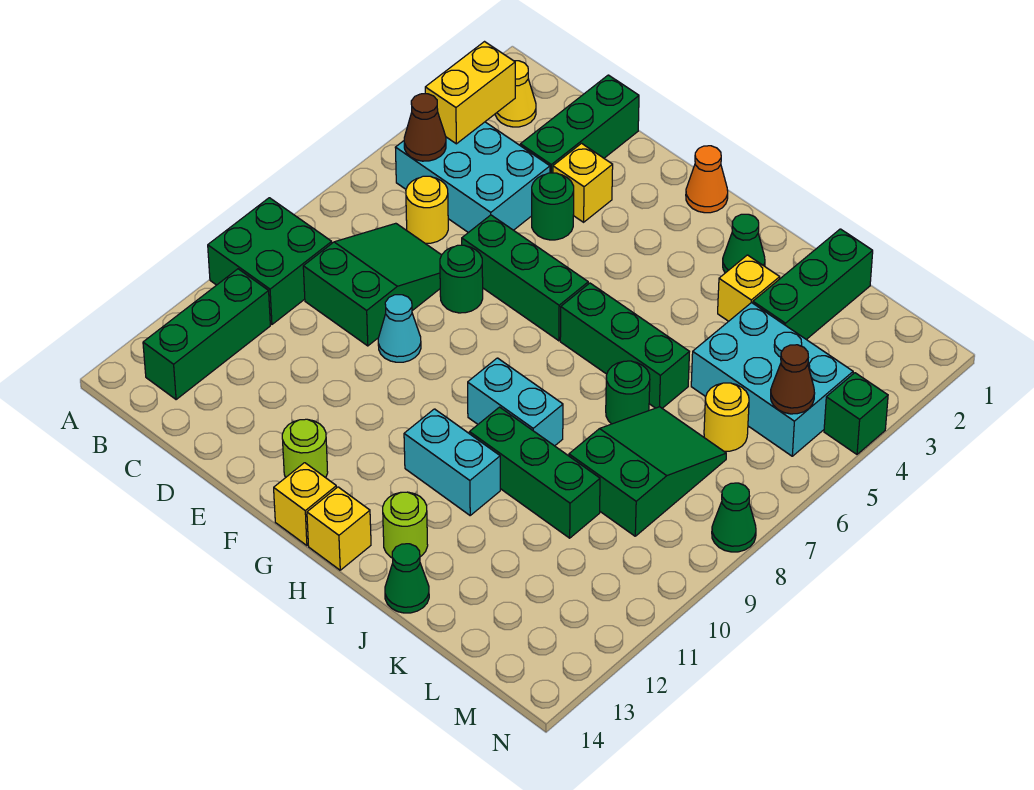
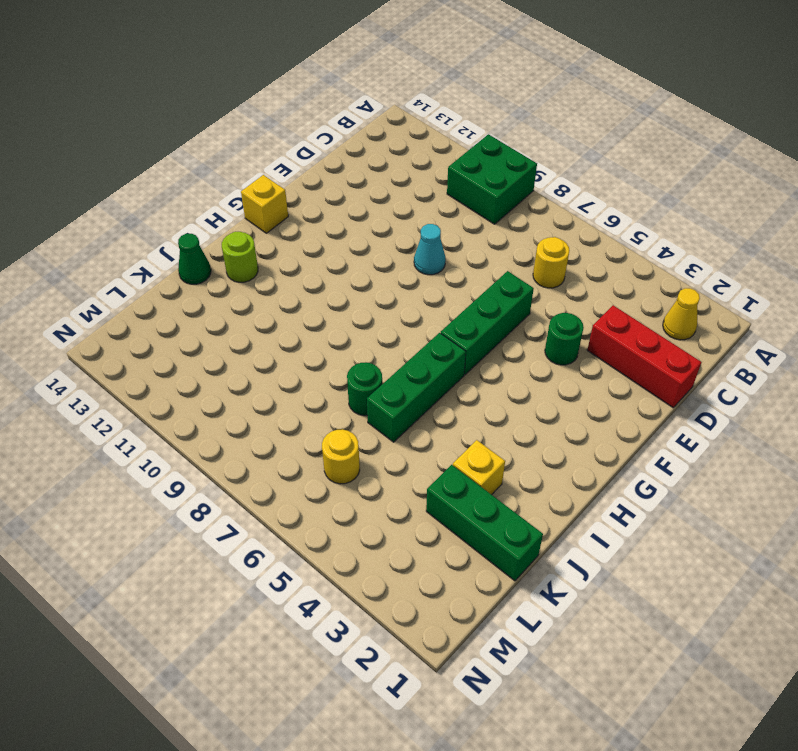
red 1x3 brick [587,305,701,408] -> green 1x3 brick [520,75,639,173]
none -> cyan 2x3 brick [395,122,550,233]
none -> green 1x3 brick [143,269,270,400]
none -> green 2x3 slope [303,223,441,346]
none -> yellow 1x1 brick [553,143,613,222]

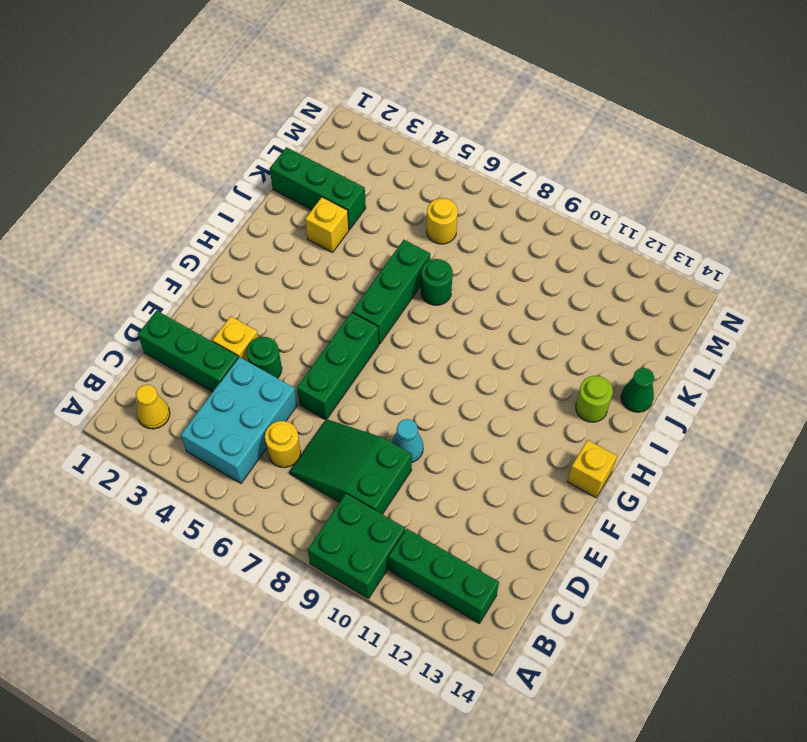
none -> green 1x1 round brick [440,245,483,313]
none -> lime 1x1 round brick [282,419,328,478]
none -> orange 1x1 cone [686,146,728,213]
none -> cyan 1x2 brick [468,358,563,446]

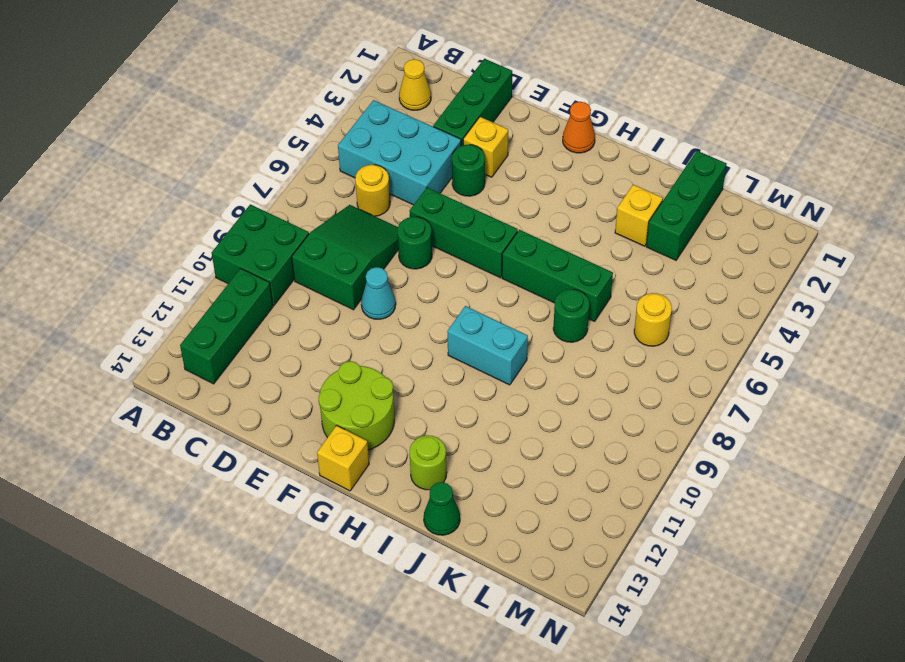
lime 2x2 round brick [318,361,394,450] -> lime 1x1 round brick [282,419,328,478]
none -> cyan 1x2 brick [404,409,500,515]
none -> yellow 1x1 brick [307,487,371,570]
none -> green 1x1 cone [723,214,765,273]
none -> green 1x3 brick [470,407,600,538]

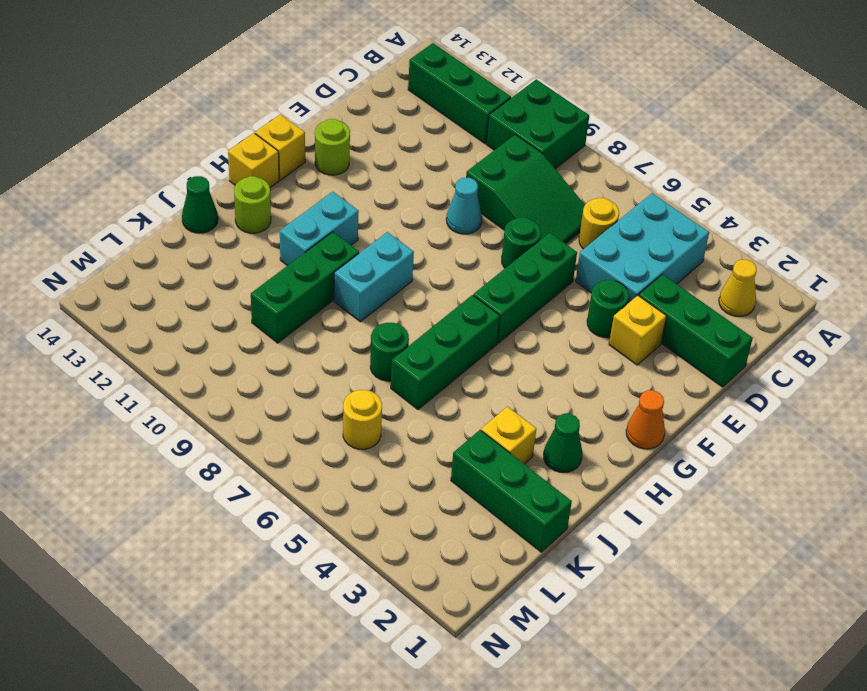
none -> cyan 2x3 brick [691,302,853,456]
none -> green 2x3 slope [569,407,726,536]
none -> green 1x1 brick [824,373,888,454]
none -> green 1x1 cone [712,483,756,552]

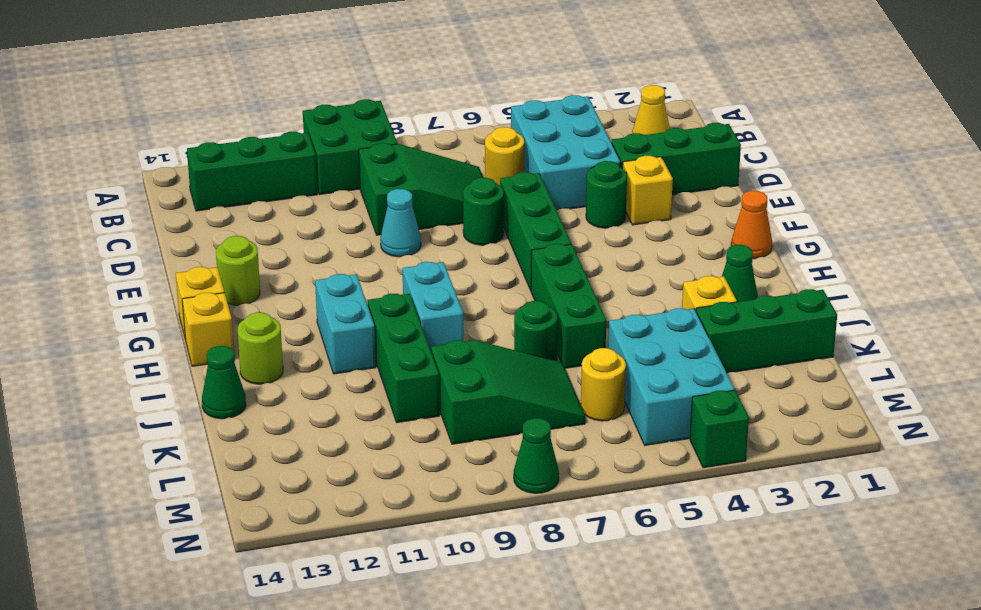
none -> yellow 1x2 brick [425,42,515,144]
none -> brown 1x1 cone [404,94,446,161]
none -> brown 1x1 cone [771,345,815,414]

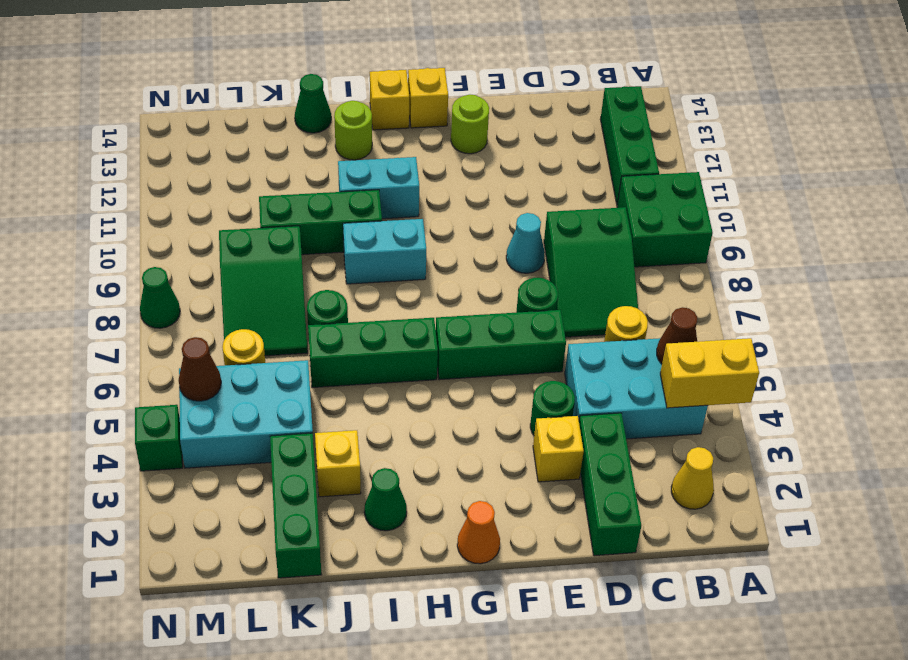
yellow 1x2 brick [660,338,759,408] -> yellow 1x2 brick turned to [425,42,515,144]

